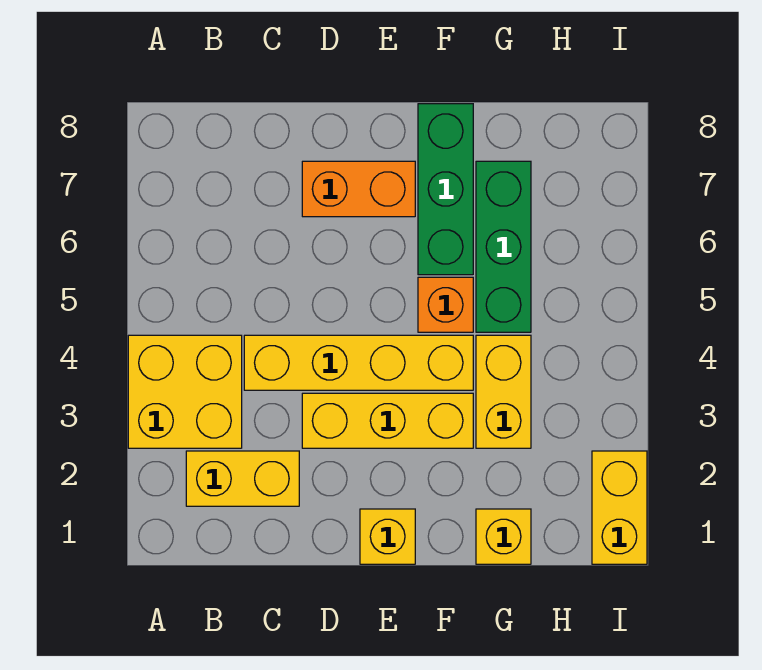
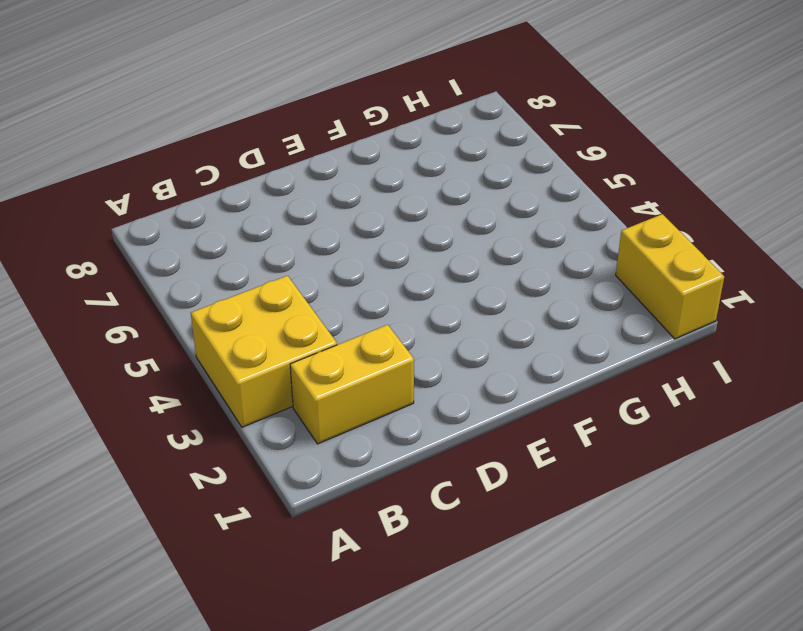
none -> yellow 1x4 brick [244,335,473,390]
none -> yellow 1x3 brick [302,393,473,448]
none -> orange 1x2 brick [302,161,415,217]

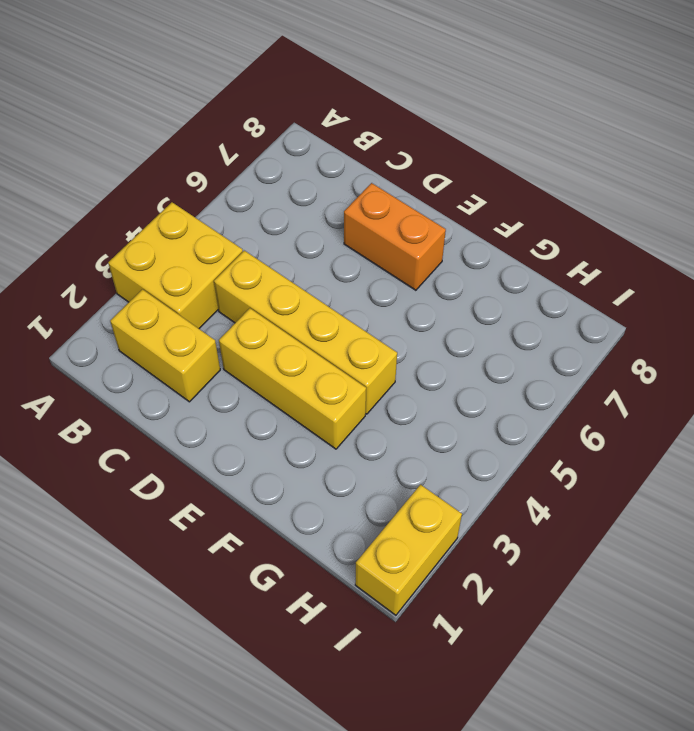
none -> yellow 1x1 brick [360,509,415,564]
none -> orange 1x1 brick [418,277,473,332]
none -> green 1x3 brick [418,104,473,275]

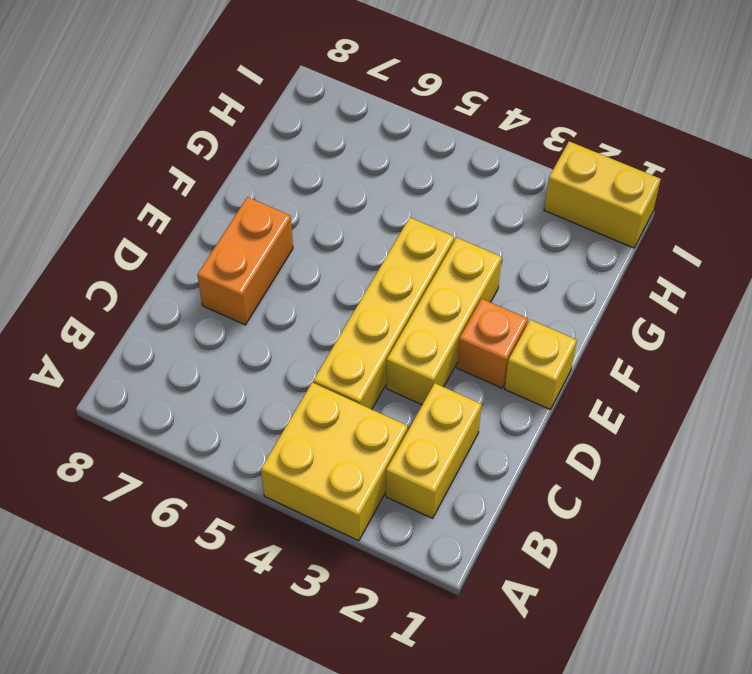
orange 1x1 brick [457,299,528,388] -> orange 1x1 brick moved to [418,277,473,332]
none -> green 1x3 brick [418,104,473,275]
none -> yellow 1x1 brick [476,509,531,564]
none -> yellow 1x2 brick [476,335,531,448]

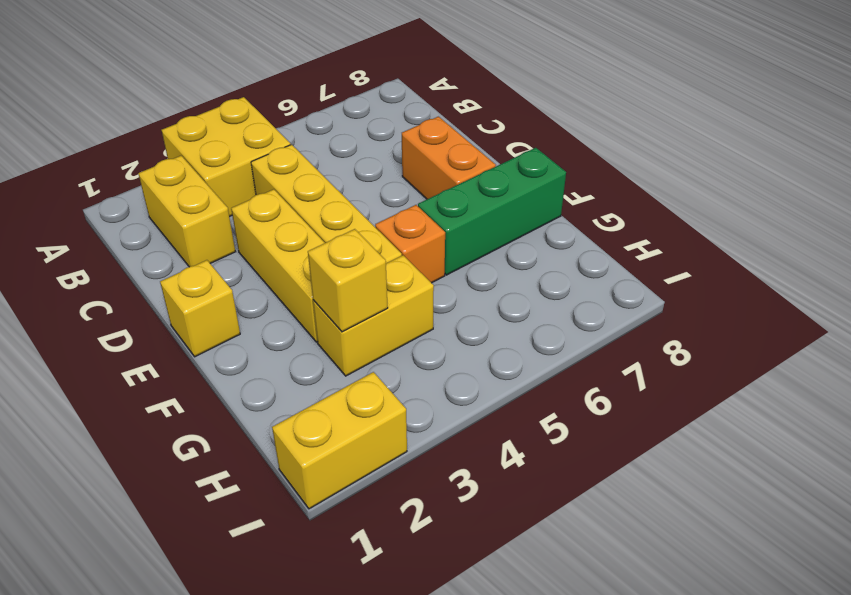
yellow 1x1 brick [308,229,388,332] -> yellow 1x1 brick moved to [476,509,531,564]
none -> green 1x3 brick [476,161,531,332]

